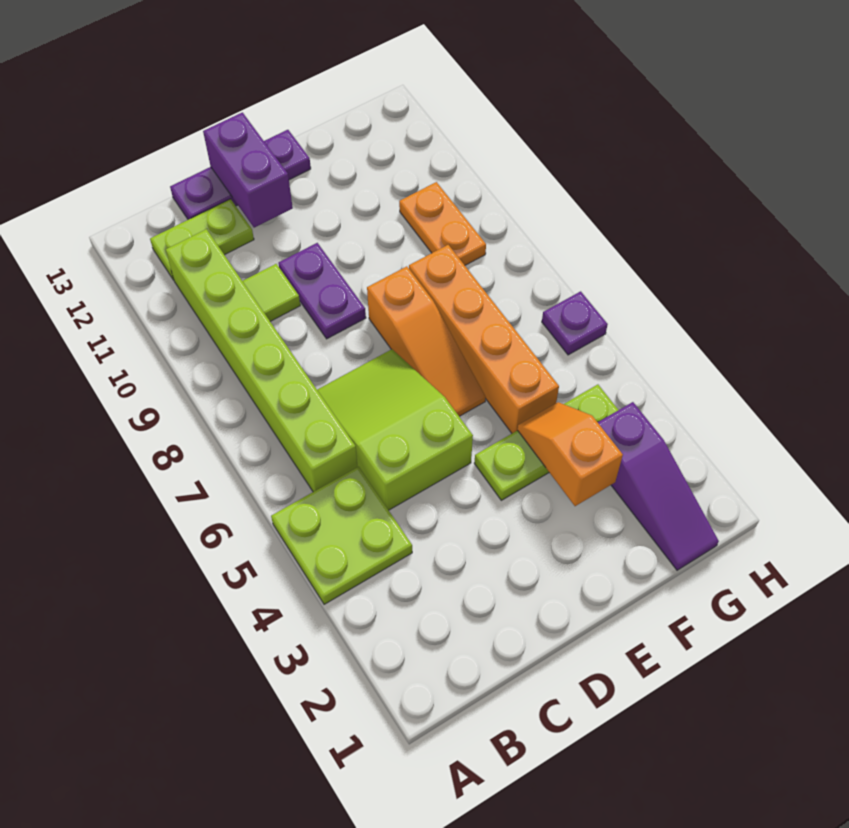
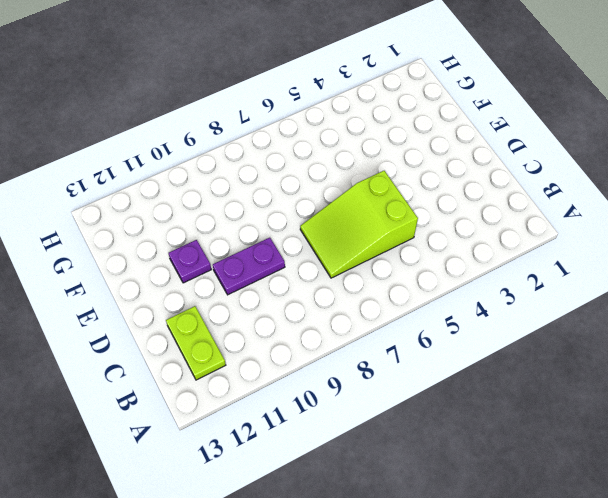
purple 1x1 plate [169,240,211,283] -> purple 1x1 plate moved to [542,291,608,355]
none -> lime 2x2 plate [271,467,412,604]
none -> lime 1x6 brick [166,229,358,492]
none -> lime 1x1 tile [243,264,300,321]

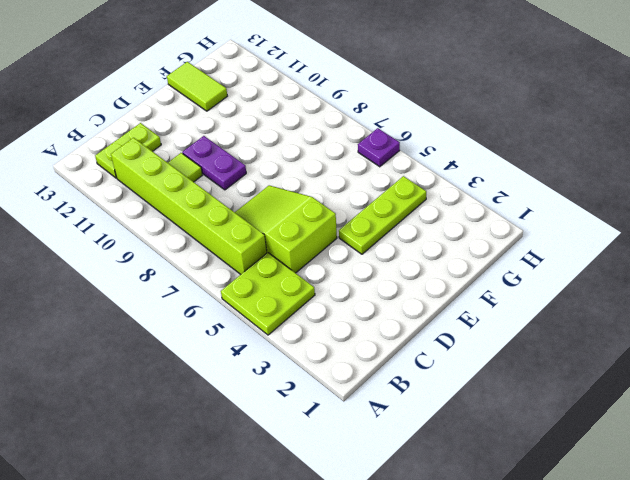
lime 1x2 tile [167,62,227,111] -> none
none -> purple 1x3 plate [170,130,311,220]
none -> orange 1x3 slope [367,266,486,416]
none -> orange 1x4 brick [409,245,559,433]

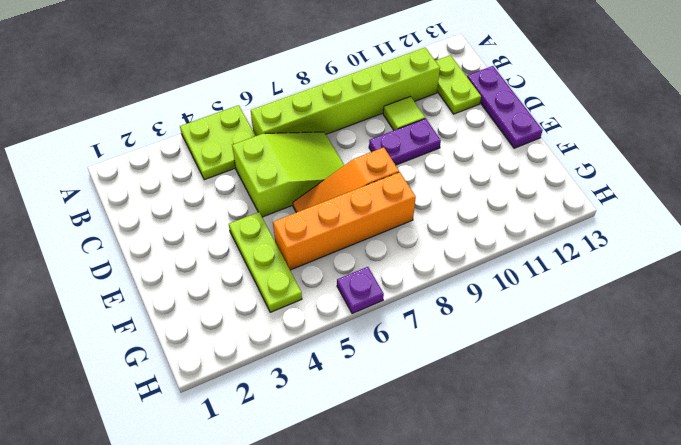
none -> purple 1x3 slope [598,402,719,570]
none -> orange 1x2 plate [399,182,486,265]
none -> purple 1x2 brick [203,112,293,228]

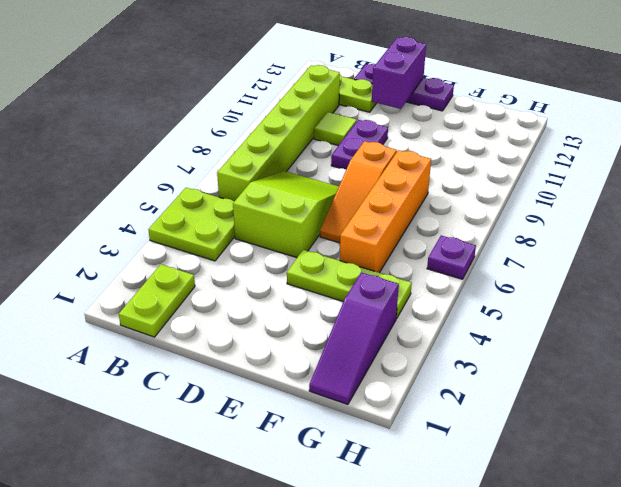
lime 1x2 plate [119,264,195,337] -> none
none -> orange 1x2 plate [399,182,486,265]
none -> orange 1x2 slope [518,402,623,506]

